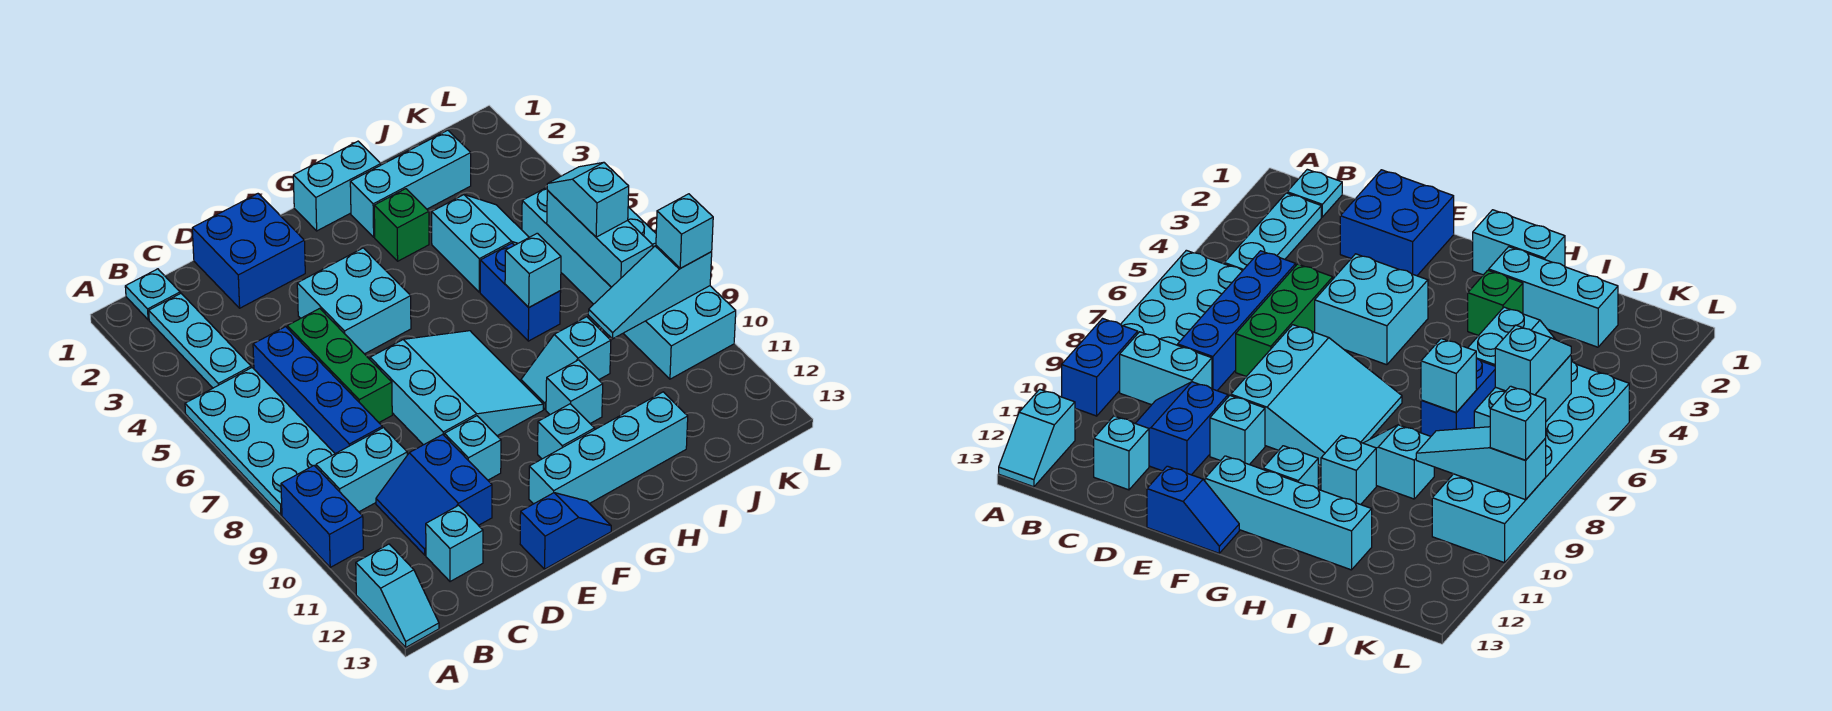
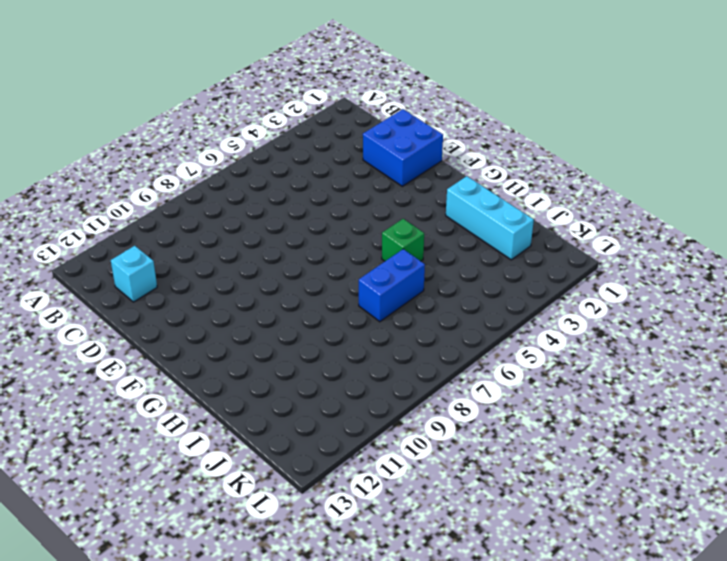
green 1x1 brick [382,219,424,261] -> green 1x1 brick moved to [374,189,429,261]
none -> cyan 2x4 plate [185,368,335,515]
none -> blue 1x2 brick [281,466,363,567]
none -> cyan 1x2 slope [356,544,439,647]
none -> cyan 1x1 plate [125,269,180,320]

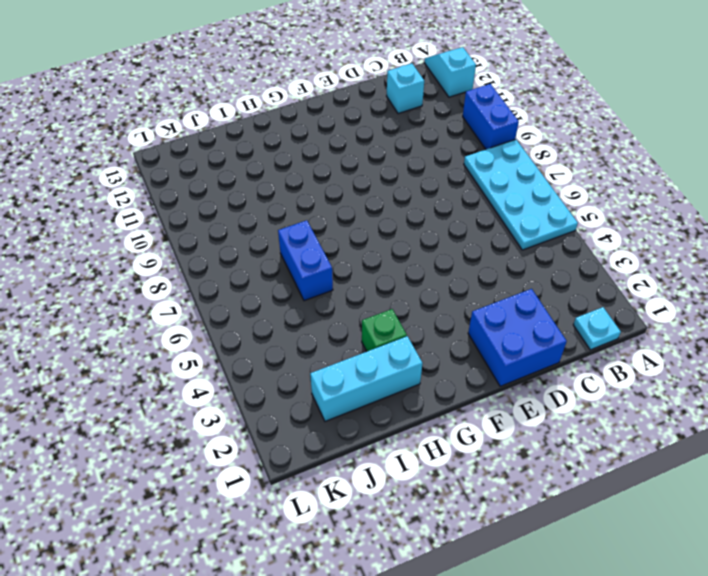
none -> cyan 1x3 plate [149,293,251,388]
none -> cyan 1x2 brick [316,428,407,512]
none -> blue 1x4 brick [253,327,382,454]
none -> blue 2x2 slope [376,434,492,555]

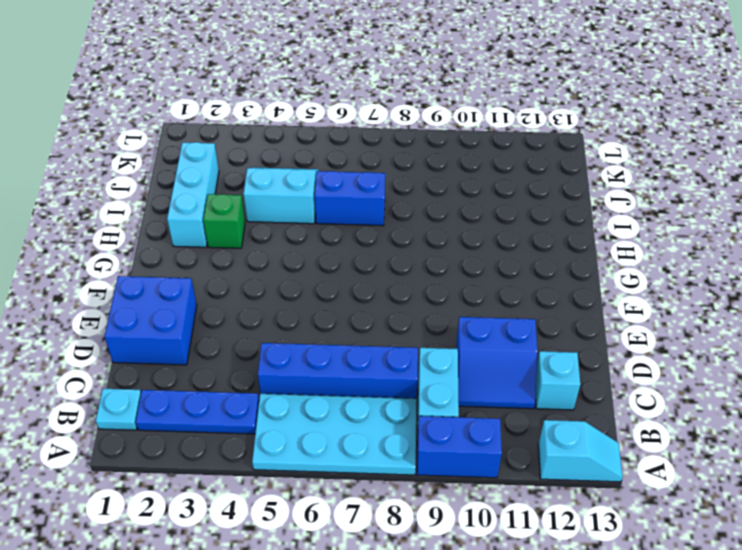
blue 1x3 plate [136,390,259,434] -> cyan 1x3 plate [149,293,251,388]
none -> green 1x3 brick [287,308,392,422]
none -> cyan 2x2 brick [297,248,411,354]
none -> cyan 3x3 slope [370,331,543,445]
none -> cyan 1x1 brick [444,416,501,480]

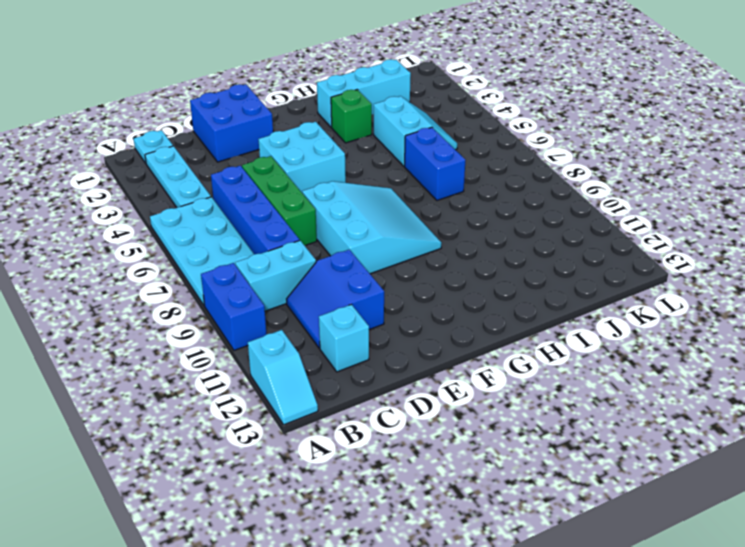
none -> cyan 1x1 brick [444,416,501,480]
none -> blue 1x2 slope [520,493,611,569]
none -> cyan 1x4 brick [529,392,688,504]
none -> cyan 1x2 brick [293,141,381,231]

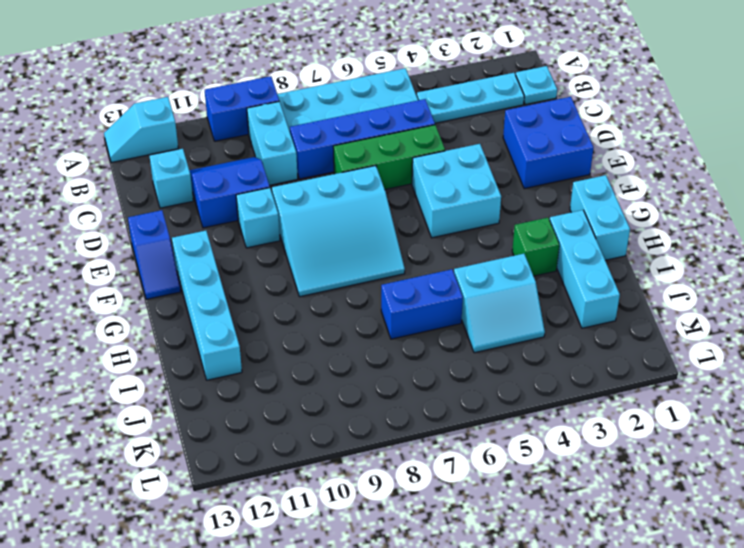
none -> cyan 1x1 brick [538,404,595,459]
none -> cyan 1x2 slope [521,317,611,409]
none -> cyan 1x1 brick [546,360,603,423]
none -> cyan 2x6 brick [522,187,736,379]

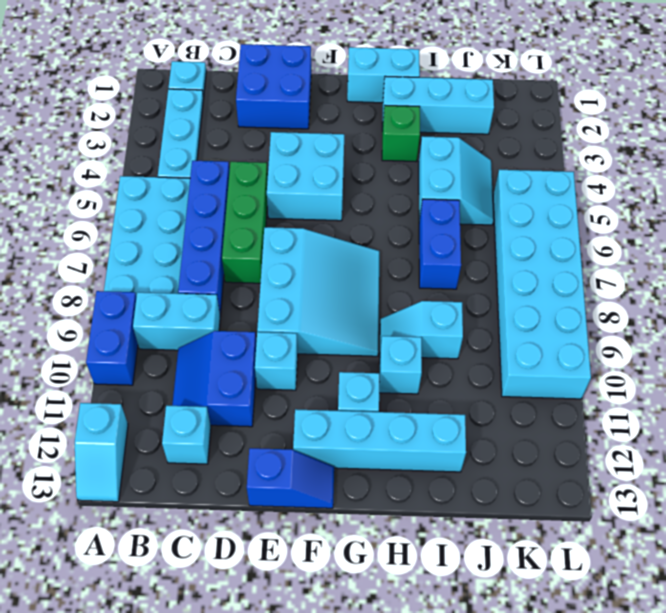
none -> cyan 1x1 brick [505,233,561,307]
none -> cyan 1x3 slope [588,246,712,339]
none -> cyan 1x3 brick [547,190,653,287]
none -> cyan 1x2 slope [547,162,629,237]

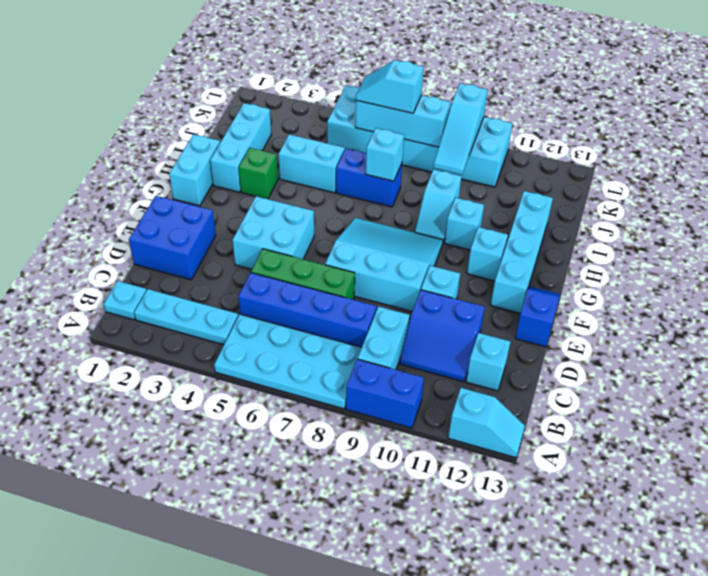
none -> cyan 1x1 brick [656,194,713,268]

